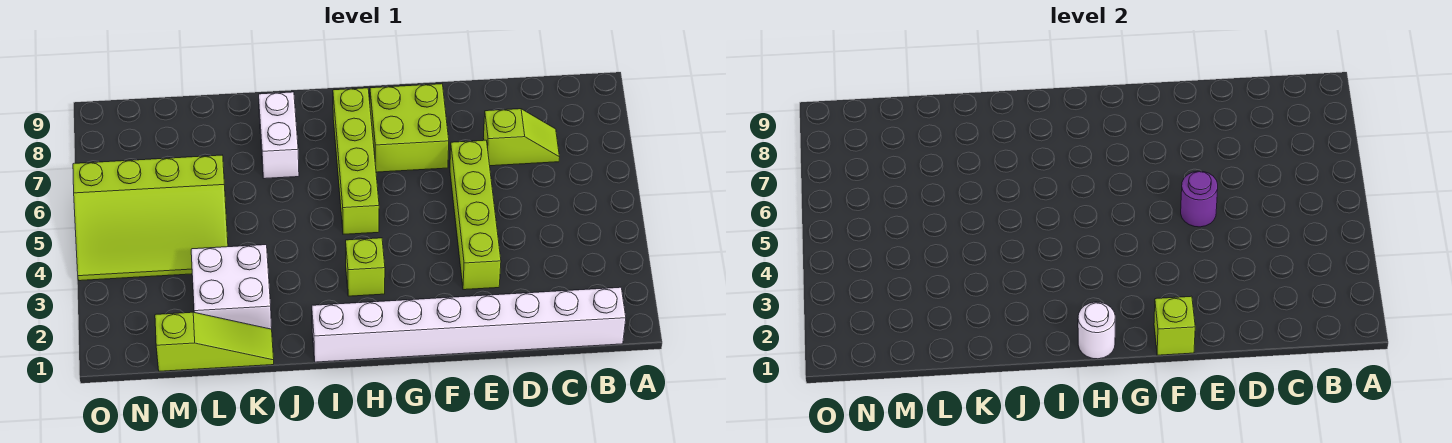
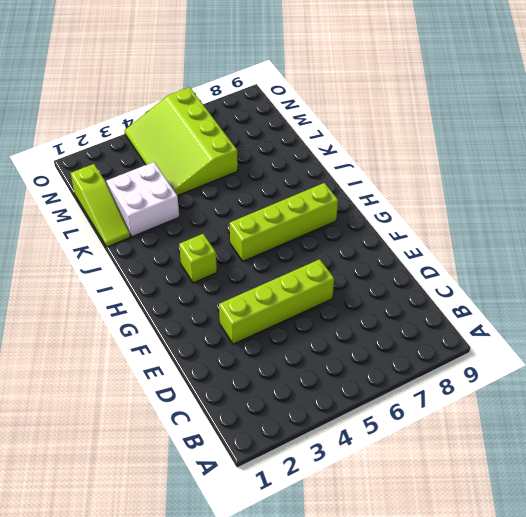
none -> white 1x8 brick [312,287,626,362]
none -> lime 1x2 slope [483,109,560,166]
none -> lime 2x2 brick [370,84,449,172]

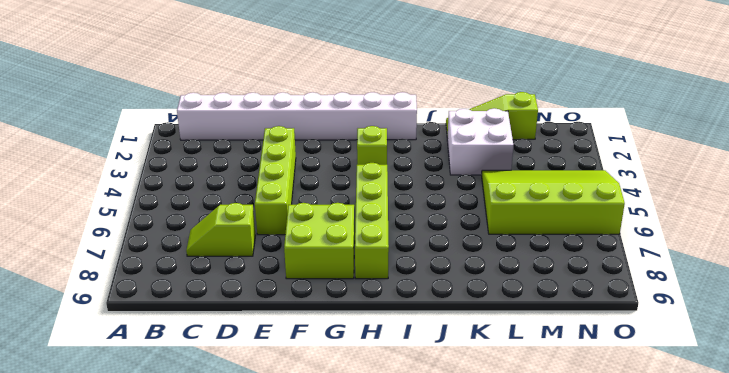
none -> white 1x2 brick [259,92,299,179]
none -> purple 1x1 round brick [1181,171,1218,227]
none -> lime 1x1 brick [1154,296,1195,355]

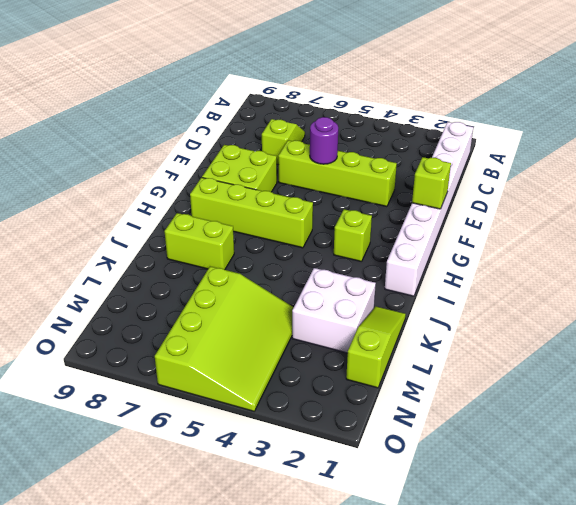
lime 1x2 brick [164,213,234,270] -> white 1x2 brick [259,92,299,179]
none -> white 1x1 round brick [1078,302,1115,359]

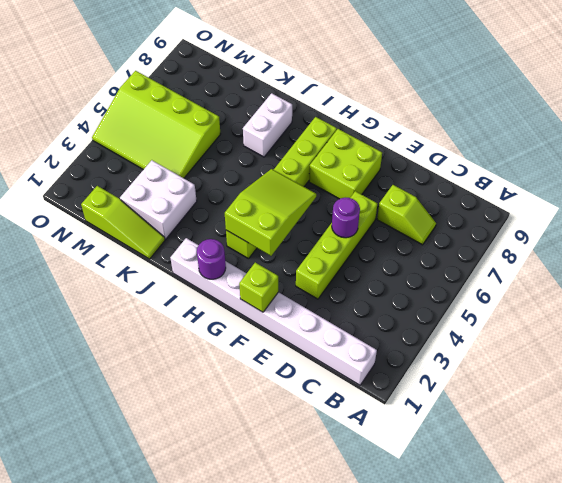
lime 2x3 slope [225,169,316,256] -> none
purple 1x1 round brick [197,239,226,279] -> white 1x1 round brick [1078,302,1115,359]

